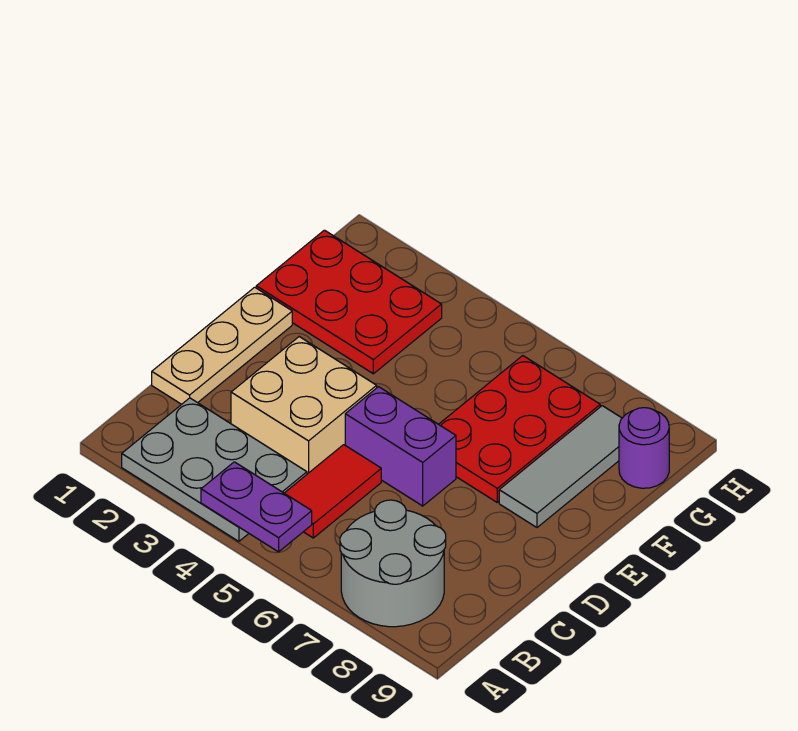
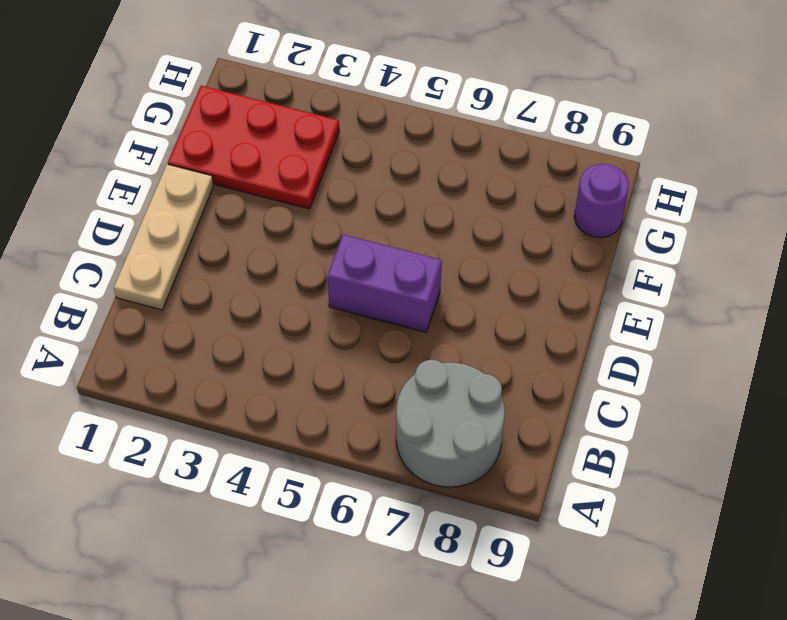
none -> grey 2x3 plate [122,398,307,541]
none -> red 1x2 tile [285,445,381,538]

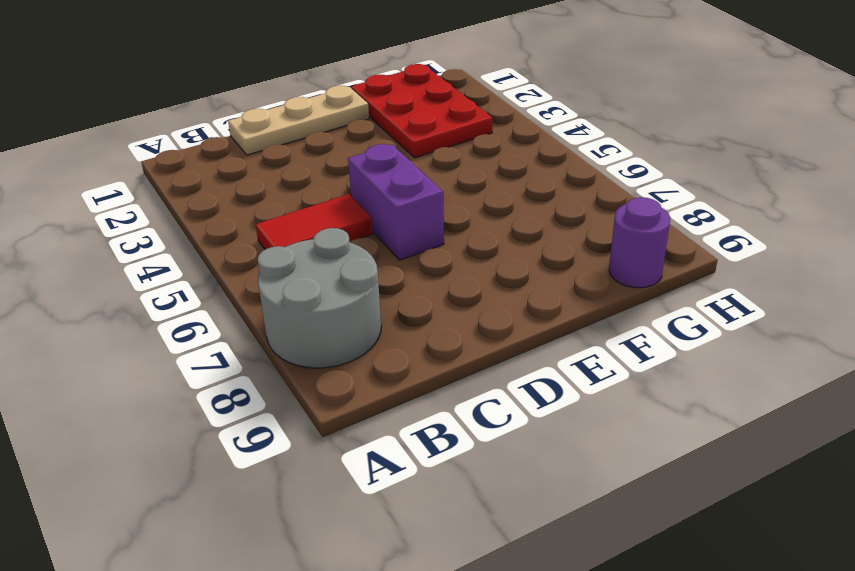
none -> grey 2x3 plate [122,398,307,541]
none -> tan 2x2 brick [231,337,377,474]

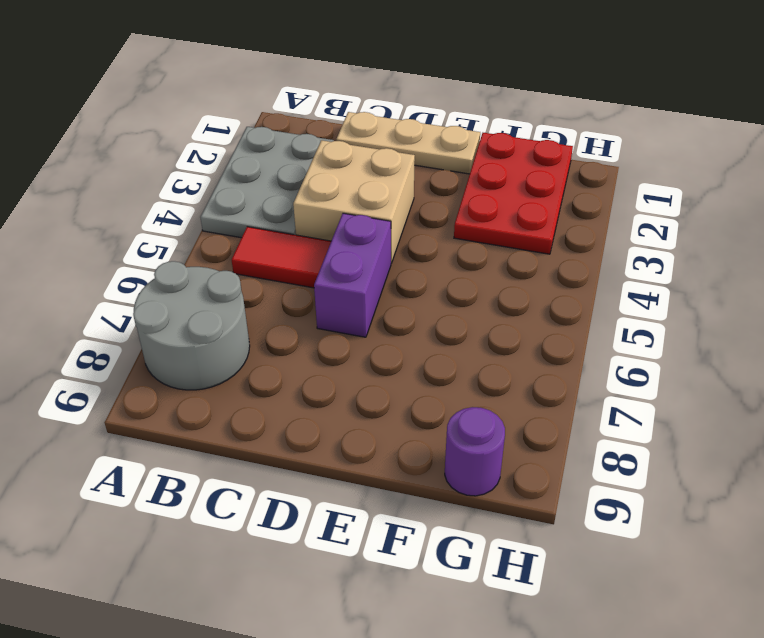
none -> red 2x3 plate [439,356,600,502]
none -> grey 1x3 tile [499,406,622,527]

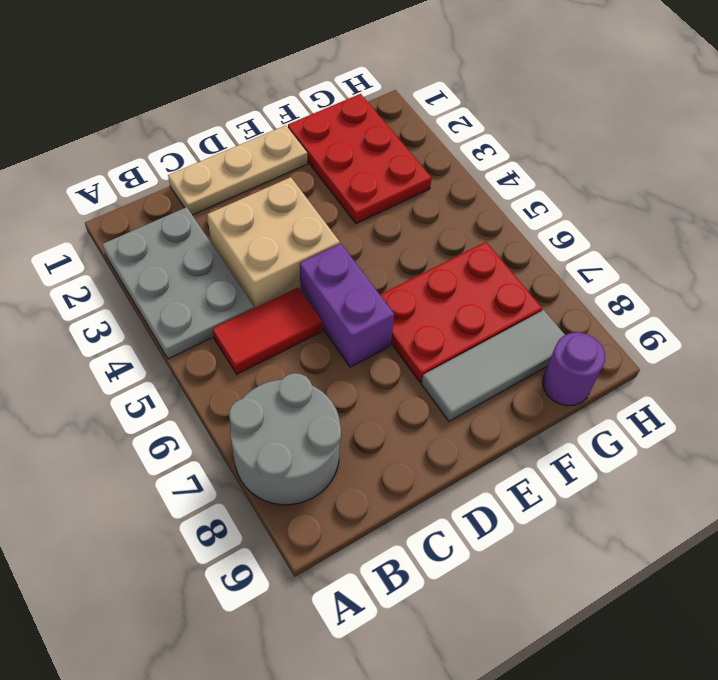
none -> purple 1x2 plate [201,462,312,552]

